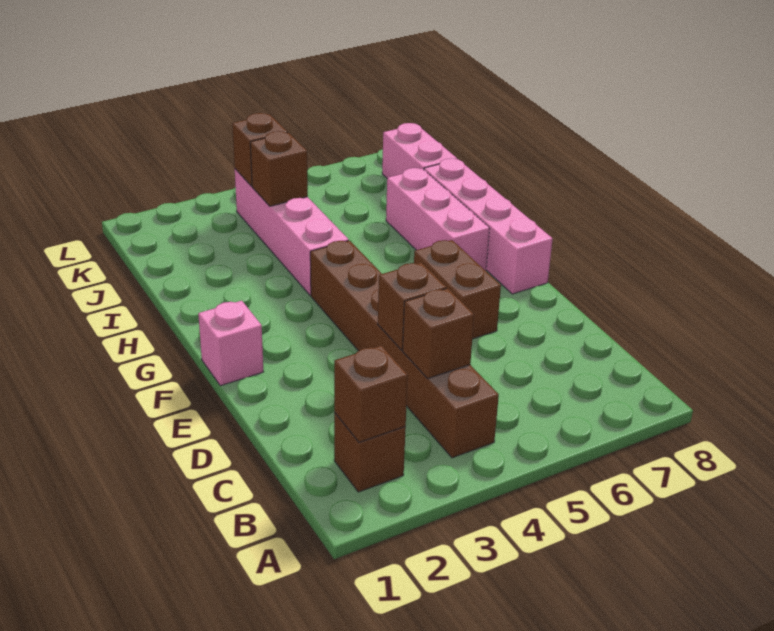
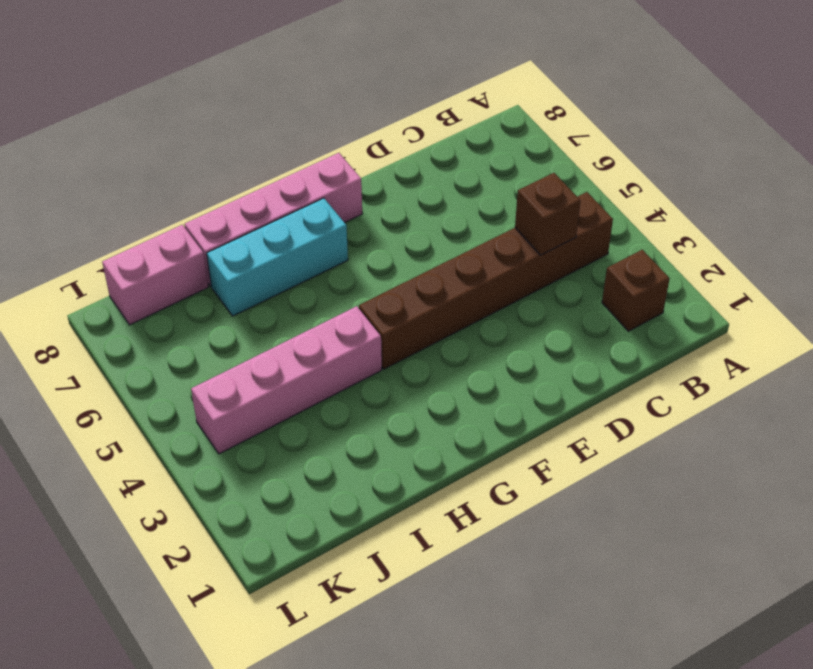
cyan 1x3 brick [207,198,348,316] -> pink 1x3 brick [386,168,490,271]
none -> brown 1x2 brick [414,240,501,339]
none -> pink 1x1 brick [198,301,263,386]
none -> brown 1x1 brick [334,346,408,442]

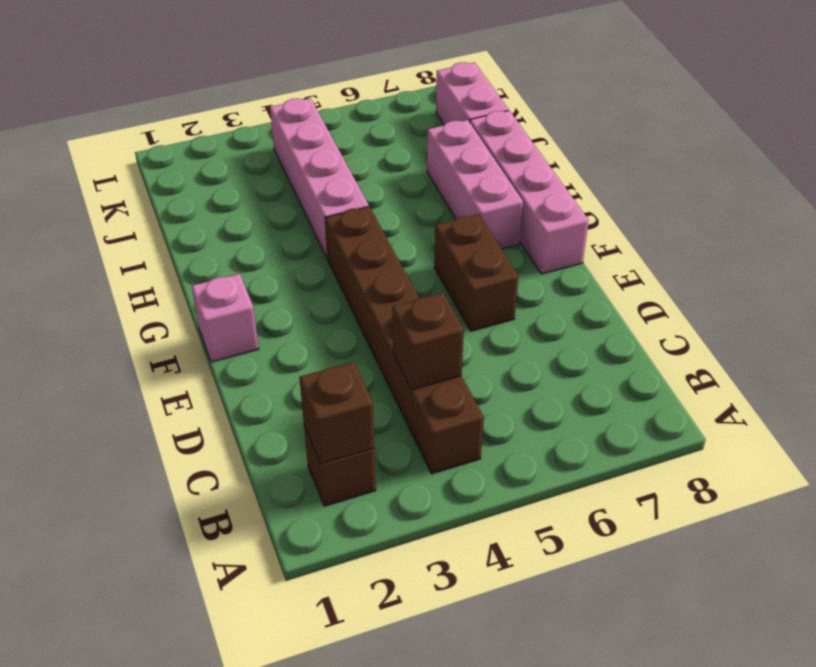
none -> brown 1x1 brick [378,263,446,350]
none -> brown 1x1 brick [250,131,308,206]
none -> brown 1x1 brick [232,113,288,186]

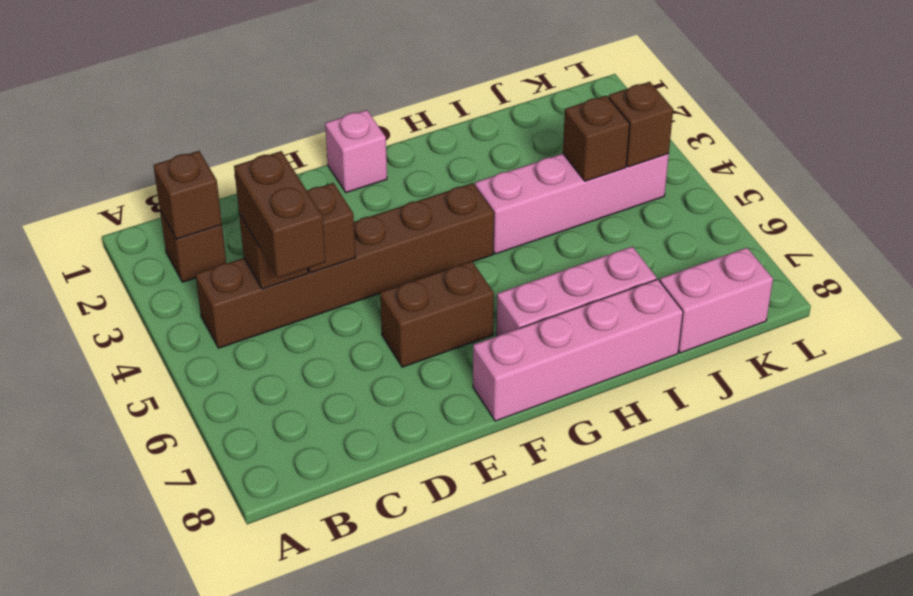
brown 1x2 brick [234,151,326,278] -> none

